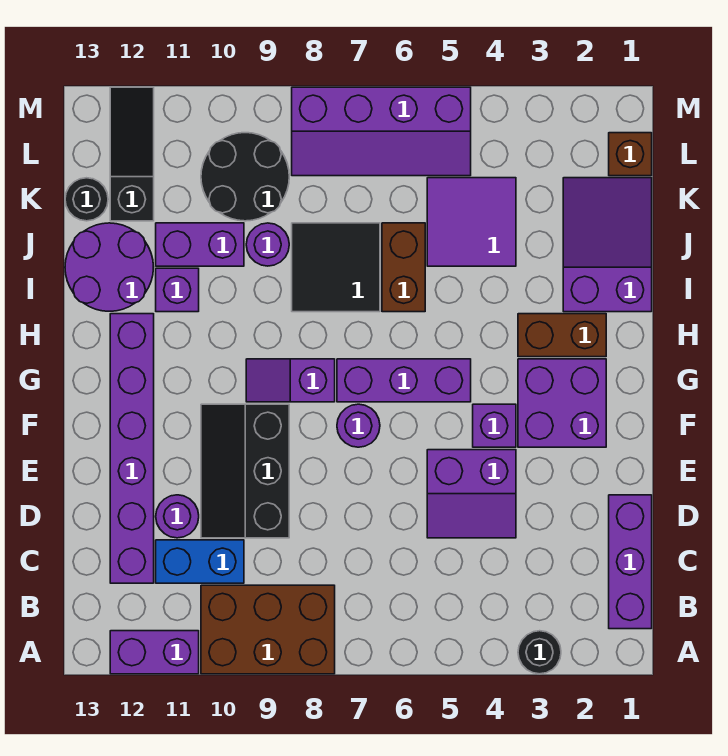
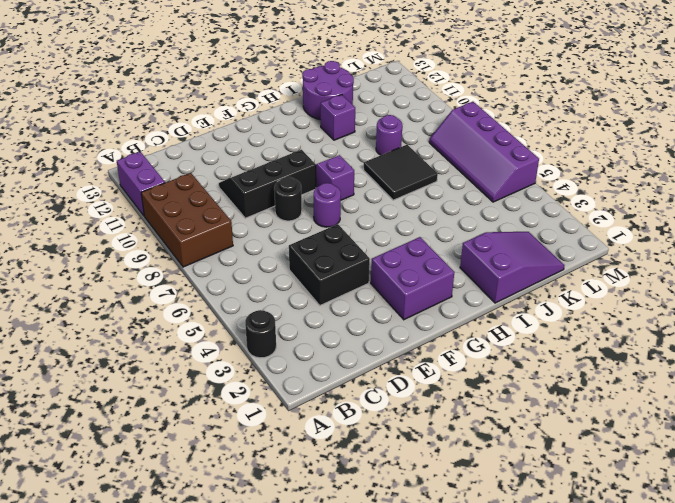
black 2x2 brick [289,224,370,305] -> purple 2x2 slope [427,450,516,538]
black 1x1 round brick [274,177,302,221] -> black 1x1 round brick moved to [65,178,108,221]
none -> purple 1x3 brick [609,495,652,629]
none -> blue 1x2 brick [156,540,244,583]
none -> purple 1x6 brick [110,314,154,583]

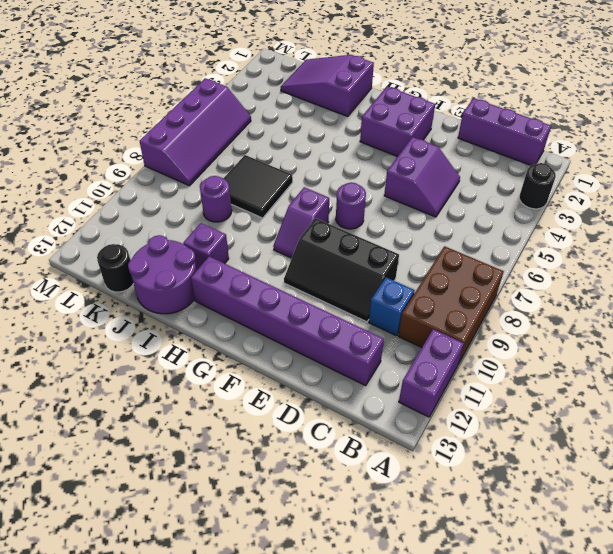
blue 1x1 brick [369,277,415,336] -> blue 1x2 brick [156,540,244,583]
none -> purple 1x1 round brick [156,495,199,538]
none -> purple 1x1 brick [473,404,516,447]
none -> purple 1x3 brick [337,359,471,402]

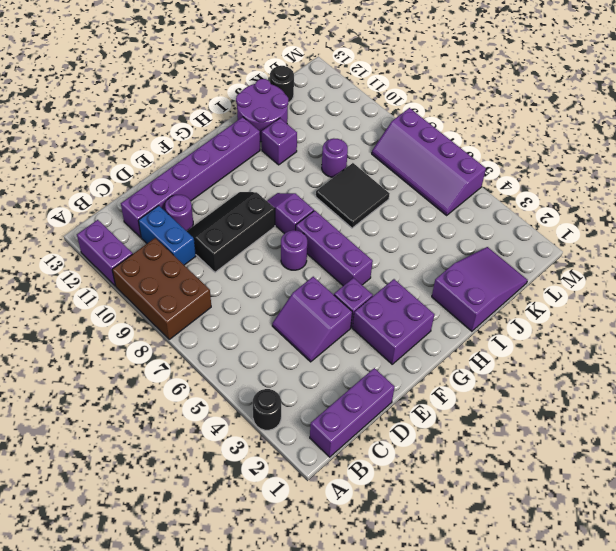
none -> brown 1x2 brick [518,314,606,357]
none -> brown 1x2 brick [382,223,425,312]
none -> purple 2x2 tile [427,178,516,266]

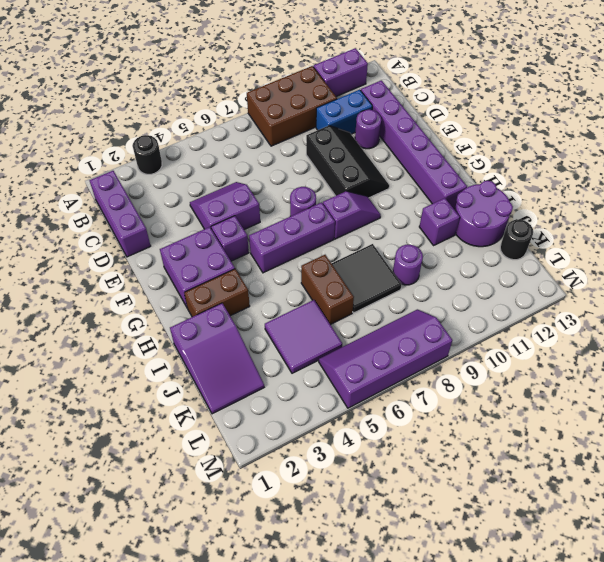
none -> purple 1x2 brick [156,223,244,266]
none -> black 2x2 round brick [201,133,289,221]
none -> black 1x3 slope [110,87,154,221]

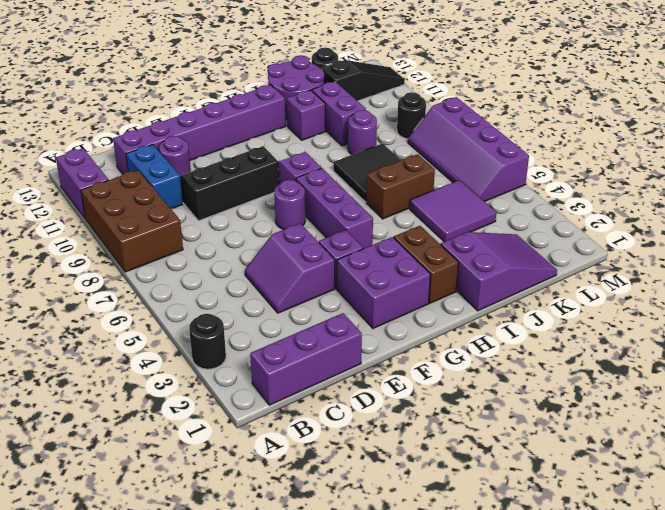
black 1x1 round brick [397,92,426,139] -> black 2x2 round brick [201,133,289,221]
none -> brown 1x1 brick [609,133,652,176]

